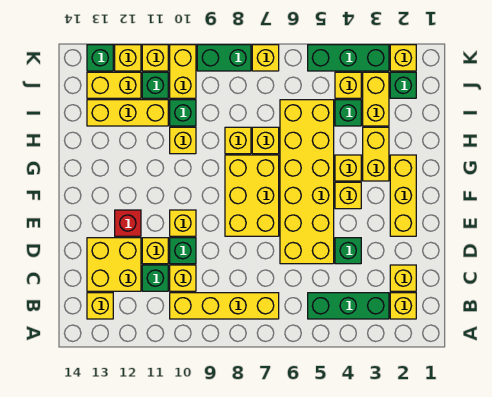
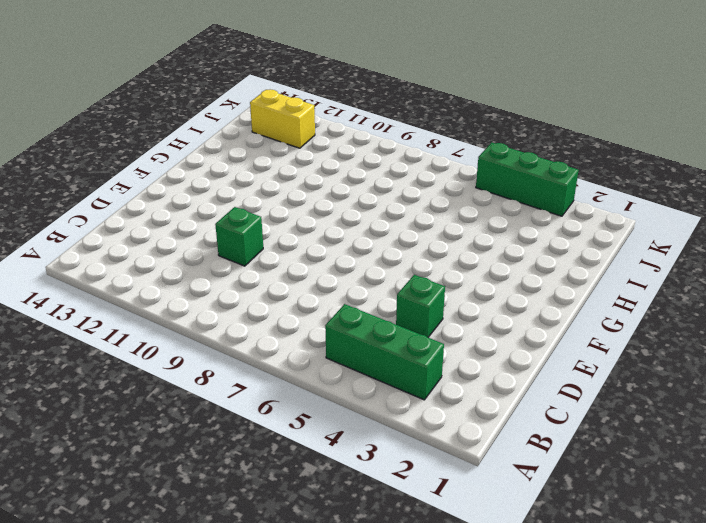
none -> yellow 1x1 brick [390,293,416,319]
none -> yellow 1x4 brick [170,293,279,319]
none -> yellow 1x1 brick [87,293,113,319]
none -> yellow 1x1 brick [390,265,416,291]

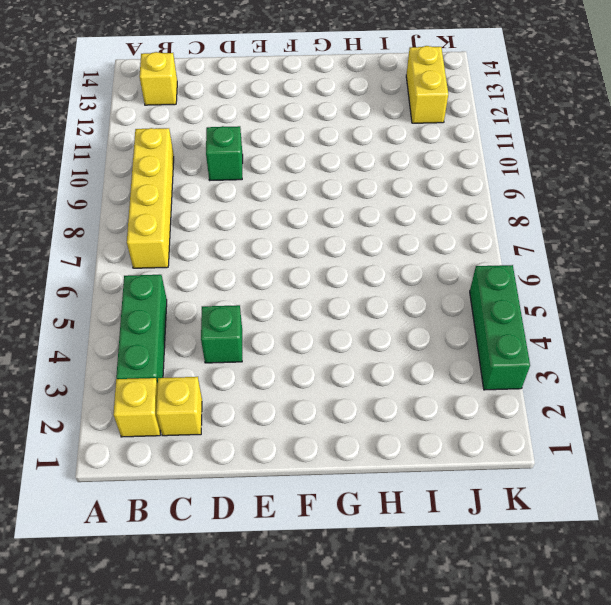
none -> yellow 1x1 brick [170,265,196,291]
none -> green 1x1 brick [142,265,168,291]
none -> yellow 2x2 brick [87,238,141,291]
none -> yellow 2x6 brick [280,100,334,264]

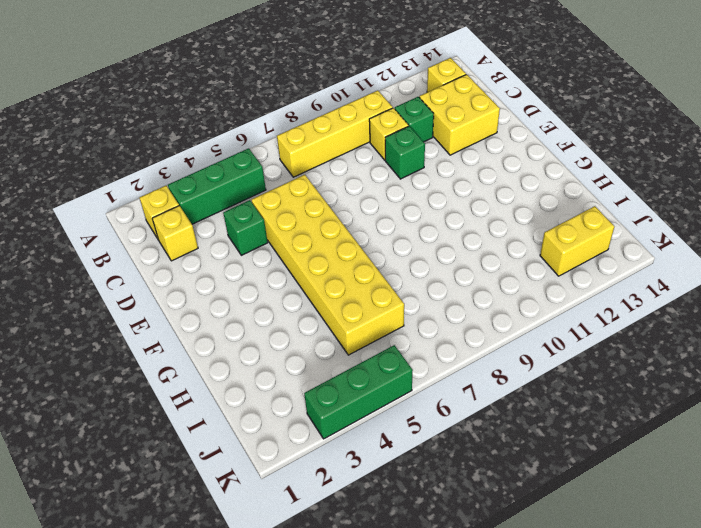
none -> yellow 1x1 brick [142,238,168,264]
none -> yellow 1x3 brick [390,155,416,236]
none -> yellow 2x3 brick [225,155,279,236]
none -> yellow 1x1 brick [170,210,196,236]

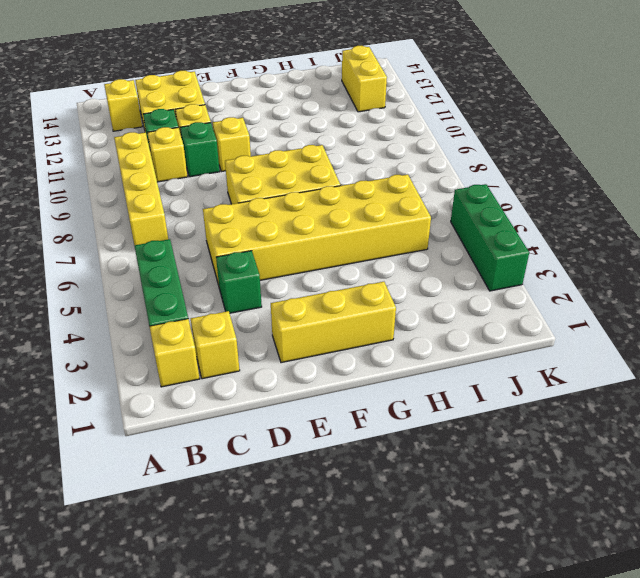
none -> red 1x1 brick [115,210,141,236]
none -> yellow 1x1 brick [335,182,361,209]
none -> yellow 1x2 brick [363,127,389,181]
none -> yellow 1x1 brick [335,155,361,181]

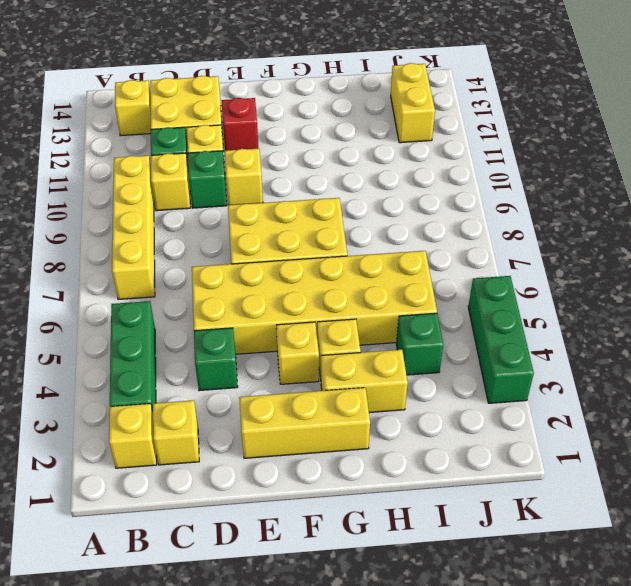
none -> yellow 1x1 brick [252,127,279,154]
none -> yellow 1x1 brick [225,127,251,154]
none -> yellow 1x1 brick [170,127,196,154]
none -> yellow 1x2 brick [363,72,389,126]

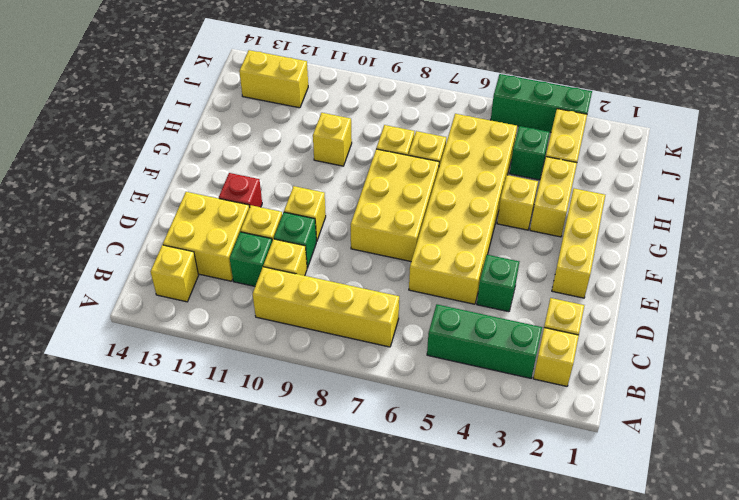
none -> yellow 1x1 brick [335,182,361,209]
none -> green 1x1 brick [170,100,196,126]
none -> yellow 1x3 brick [87,100,168,126]
none -> green 1x1 brick [390,72,416,98]

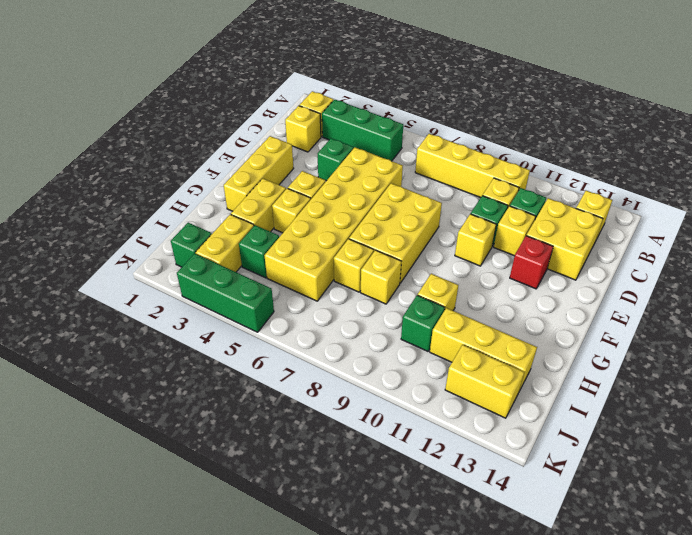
none -> yellow 1x1 brick [335,72,361,98]
none -> yellow 1x2 brick [170,45,196,98]
none -> green 1x1 brick [142,72,168,98]
none -> yellow 1x1 brick [390,45,416,71]

